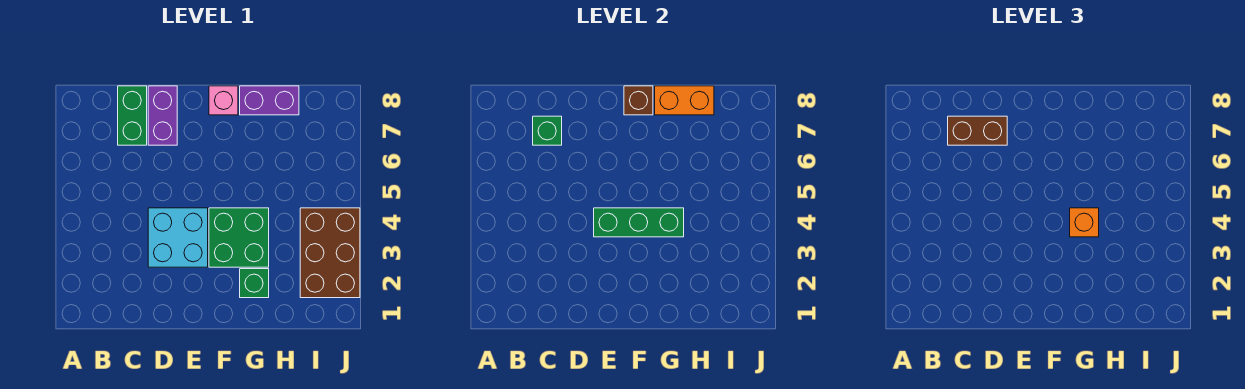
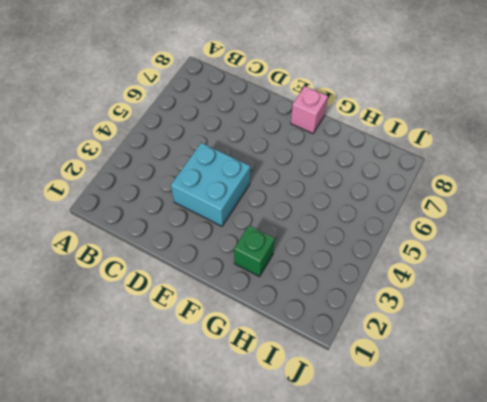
none -> green 1x2 brick [118,86,147,145]
none -> purple 1x2 brick [148,86,177,145]
none -> green 2x2 brick [209,208,269,267]

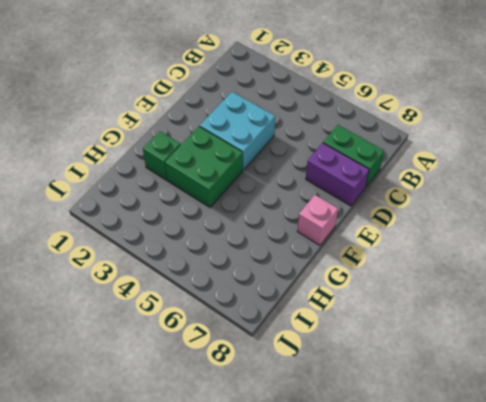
none -> purple 1x2 brick [240,86,299,115]
none -> brown 2x3 brick [300,208,360,298]
none -> green 1x1 brick [533,116,562,145]

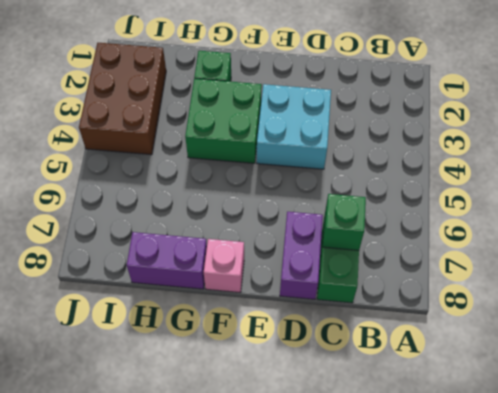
none -> green 1x3 brick [594,208,684,237]
none -> brown 1x1 brick [624,86,653,115]
none -> orange 1x2 brick [655,86,714,115]

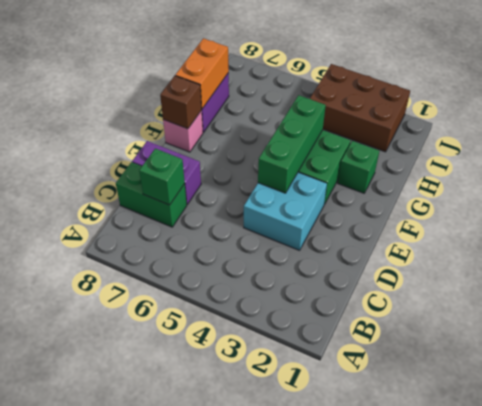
none -> brown 1x2 brick [948,116,1007,145]
none -> orange 1x1 brick [1070,208,1099,237]

